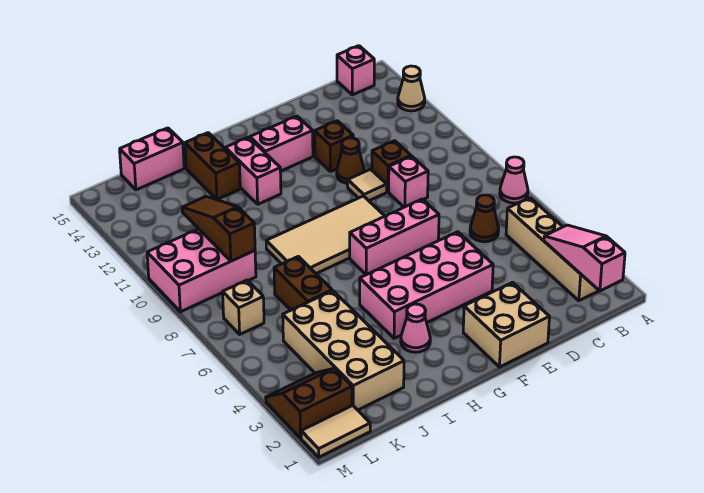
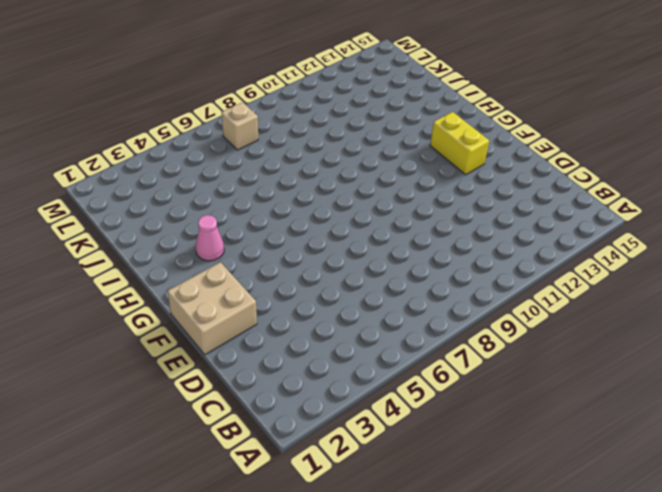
yellow 1x2 brick [430,112,489,175] -> pink 1x2 brick [250,116,313,171]
none -> pink 1x1 cone [500,157,528,203]
none -> tan 1x1 cone [398,66,425,111]
none -> tan 1x4 brick [506,198,599,301]

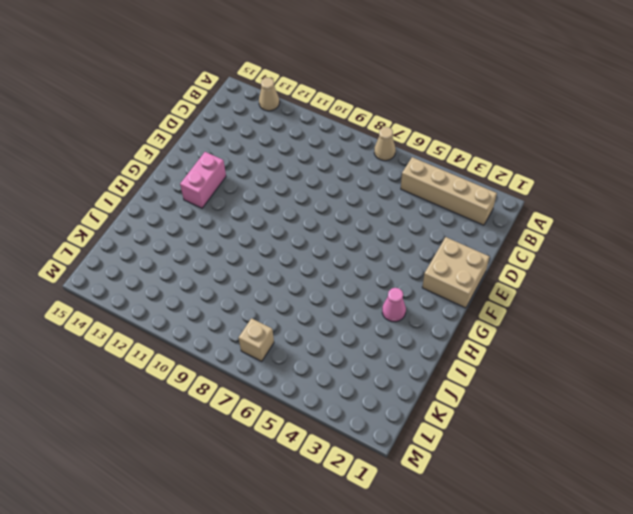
tan 1x1 cone [374,127,396,161] -> pink 1x1 cone [500,157,528,203]
none -> pink 1x1 brick [337,46,374,95]
none -> brown 1x1 cone [470,195,499,242]
none -> pink 1x1 brick [389,156,428,207]

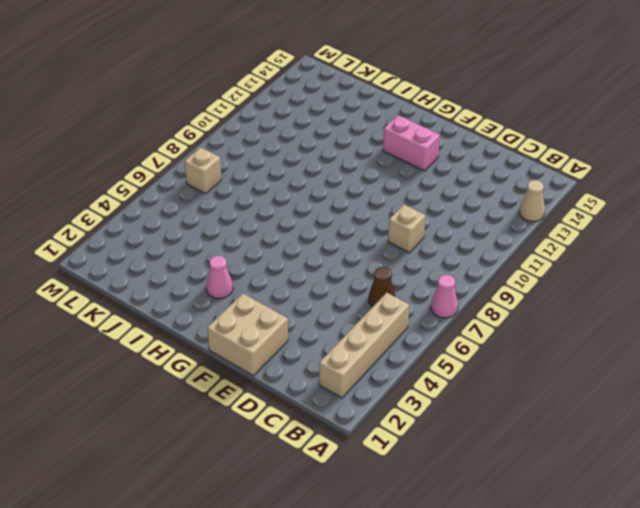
tan 1x1 brick [388,205,425,252] -> pink 1x1 brick [389,156,428,207]
none -> pink 1x1 brick [337,46,374,95]
none -> brown 1x1 brick [372,141,411,192]
none -> pink 2x4 brick [360,232,493,338]

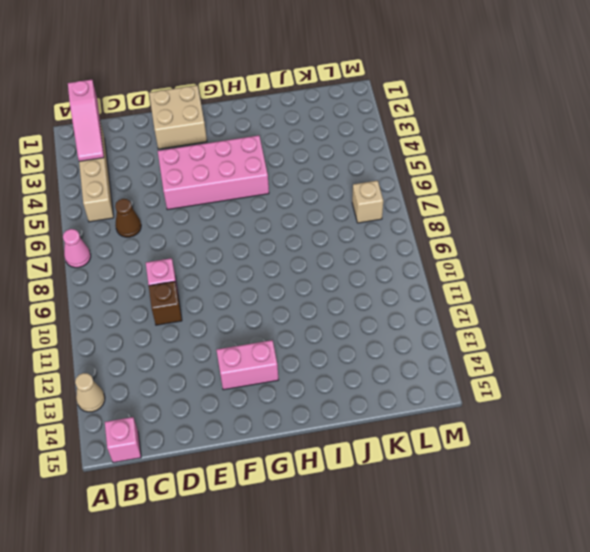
none -> pink 1x3 brick [350,199,439,275]
none -> tan 1x1 tile [348,169,387,201]
none -> brown 1x1 cone [337,138,364,184]

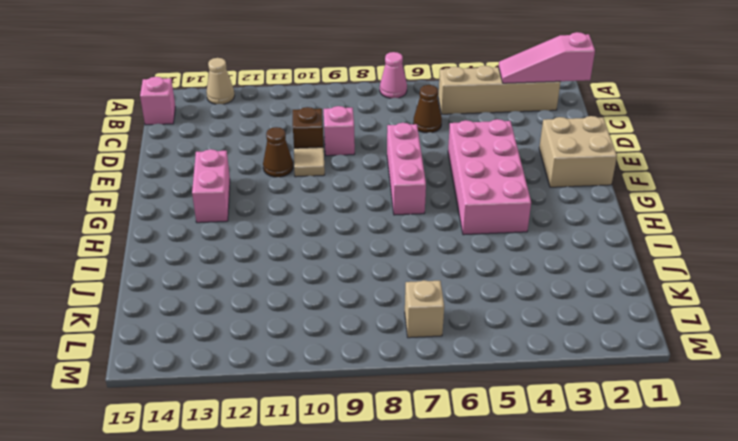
none -> brown 1x1 brick [315,121,353,172]
none -> tan 2x4 tile [266,196,384,274]
none -> pink 1x1 cone [401,304,430,352]

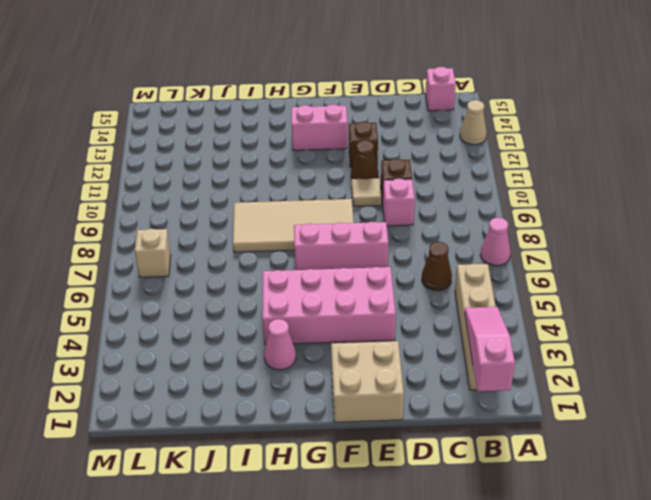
none -> pink 1x2 brick [225,137,281,204]
none -> brown 1x2 brick [185,133,240,199]
none -> tan 2x4 brick [283,291,404,410]

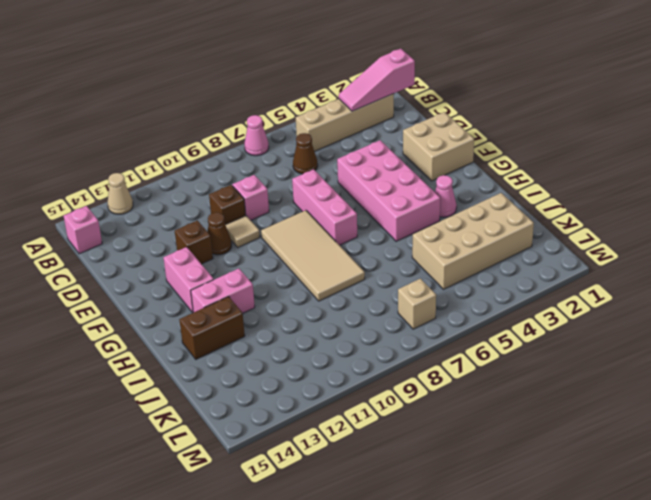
none -> brown 1x2 brick [274,256,332,310]
none -> pink 1x2 brick [120,128,184,190]
none -> pink 2x3 brick [147,229,256,312]

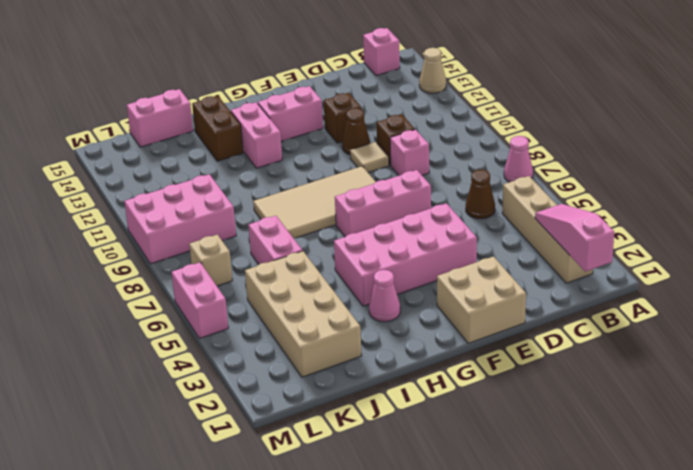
pink 1x2 brick [249,216,302,264] -> brown 1x2 brick [274,256,332,310]
pink 1x2 brick [172,262,228,339] -> none
none -> tan 1x2 tile [301,405,370,457]
none -> brown 2x2 slope [266,368,352,438]
none -> brown 1x3 slope [182,197,255,261]

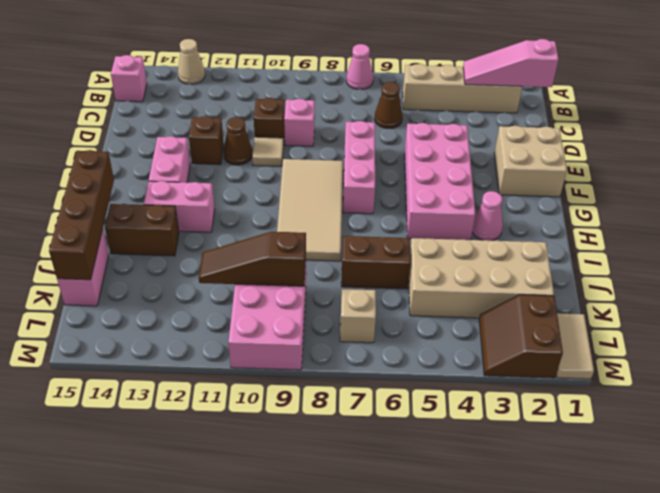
brown 1x4 brick [49,150,114,280] -> none

